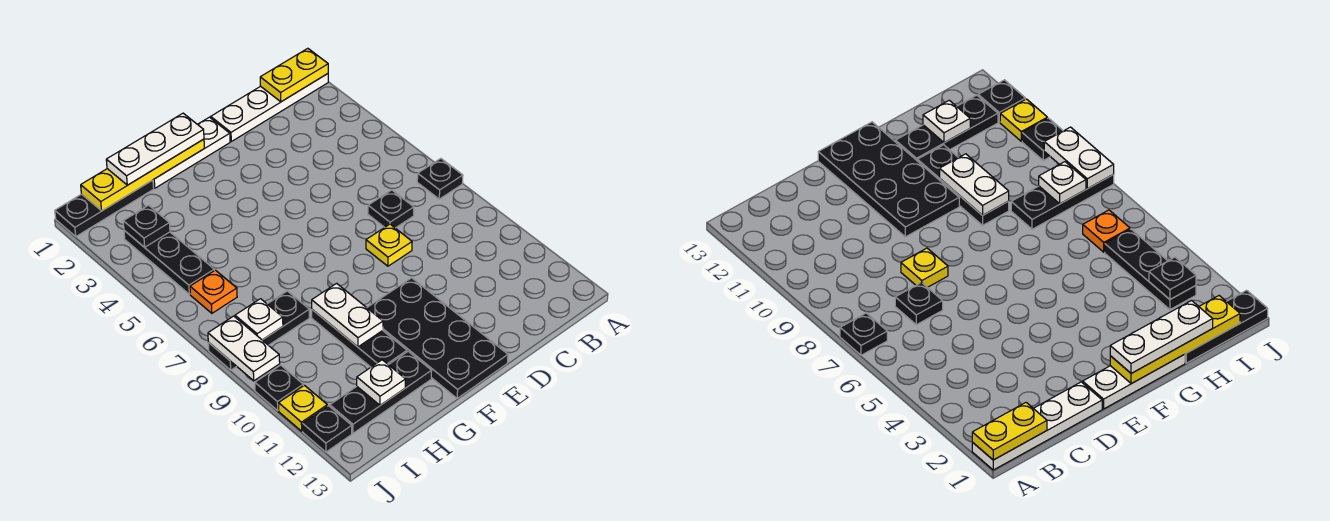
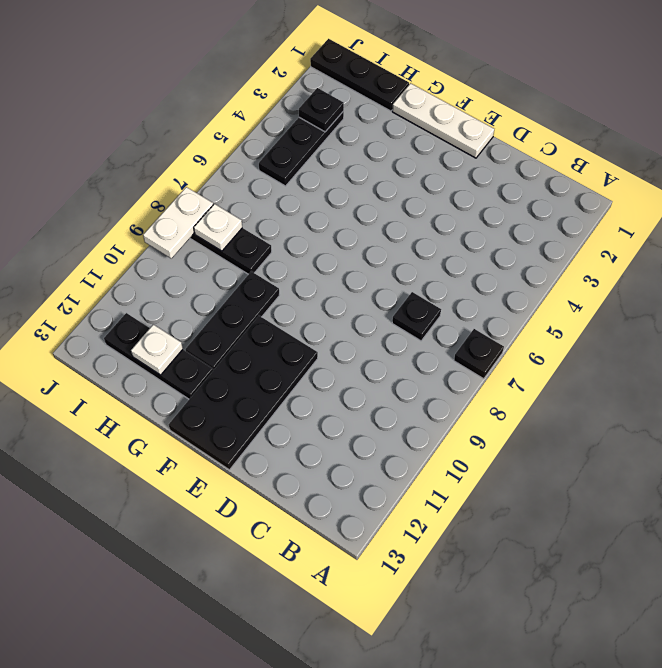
none -> white 1x4 plate [211,74,328,141]
none -> yellow 1x1 plate [366,224,412,266]
none -> orange 1x1 plate [190,270,237,313]

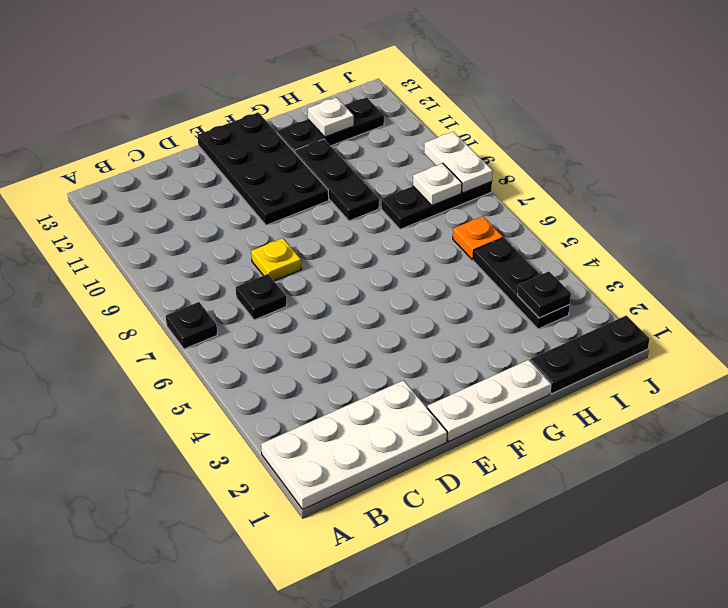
white 2x4 plate [261,380,447,509] -> white 1x4 plate [211,74,328,141]
none -> black 1x1 plate [255,365,303,410]
none -> yellow 1x1 plate [279,385,327,431]
none -> black 1x1 plate [303,406,352,452]

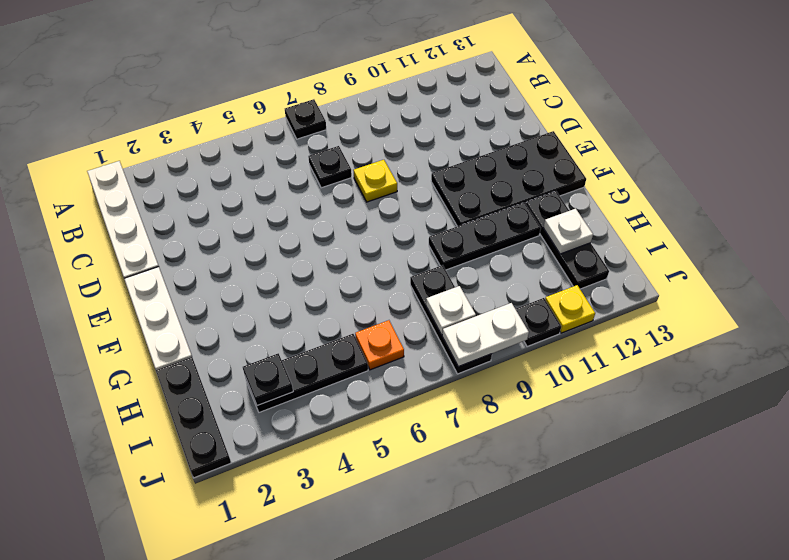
none -> black 1x1 plate [303,406,352,452]
none -> yellow 1x2 plate [260,48,328,102]
none -> yellow 1x4 plate [81,139,204,211]

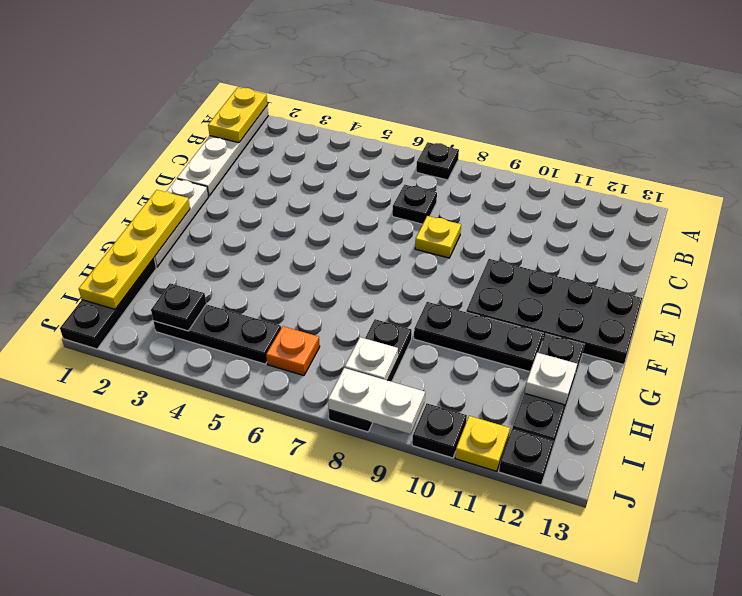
none -> white 1x2 plate [312,283,383,347]
none -> white 1x3 plate [106,113,204,185]

